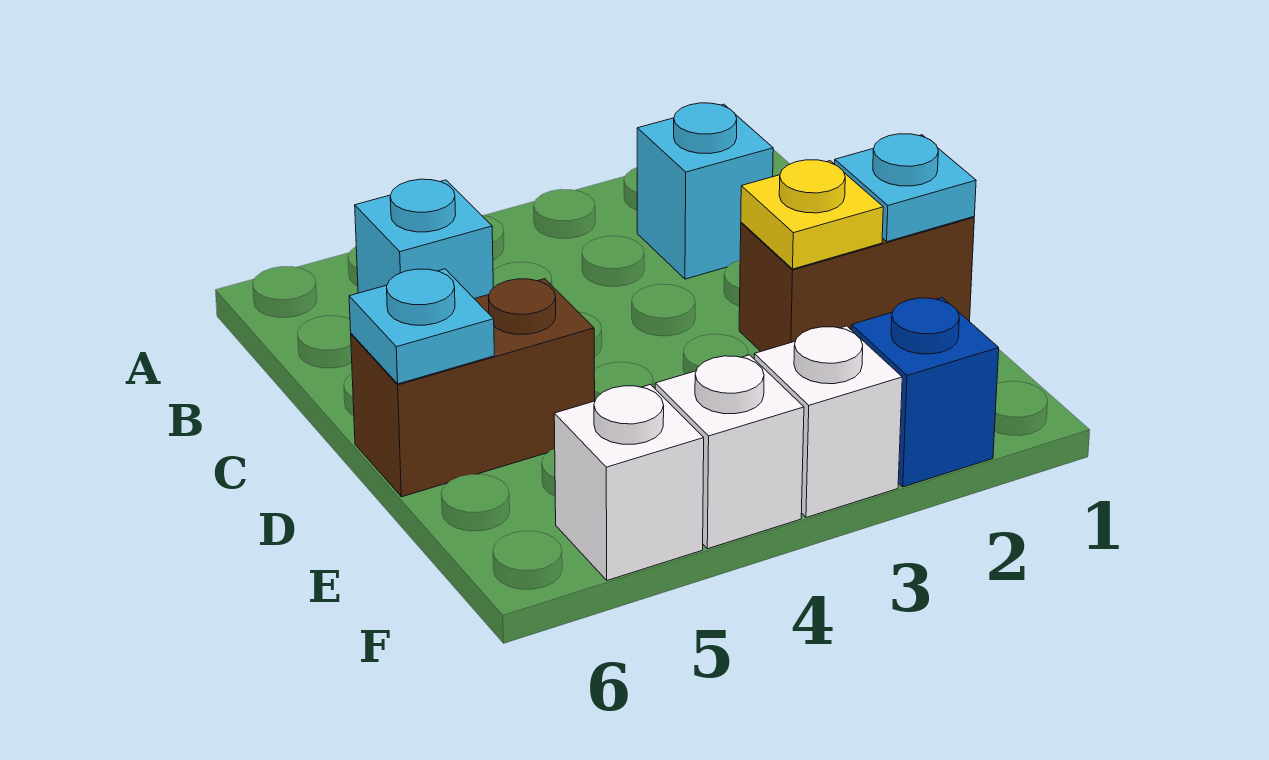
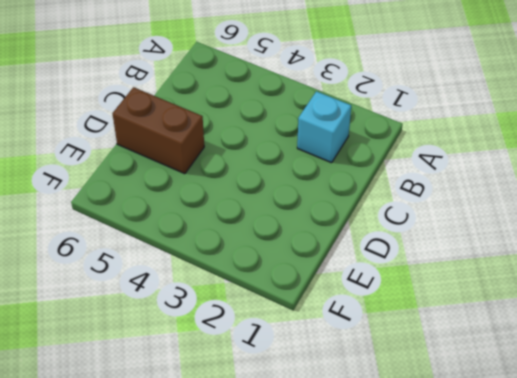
none -> cyan 1x1 brick [355,179,493,299]
none -> brown 1x2 brick [739,217,974,351]

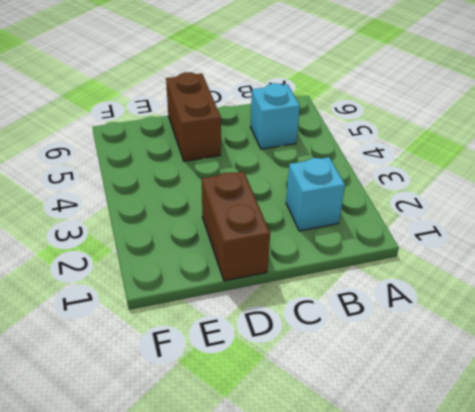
none -> blue 1x1 brick [851,298,999,487]
none -> white 1x1 brick [754,326,902,518]

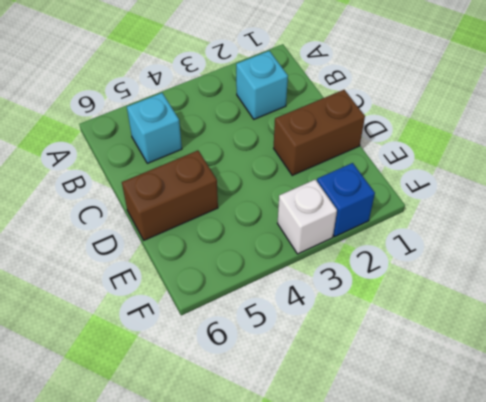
none -> white 1x1 brick [655,355,804,549]
none -> white 1x1 brick [554,385,704,580]

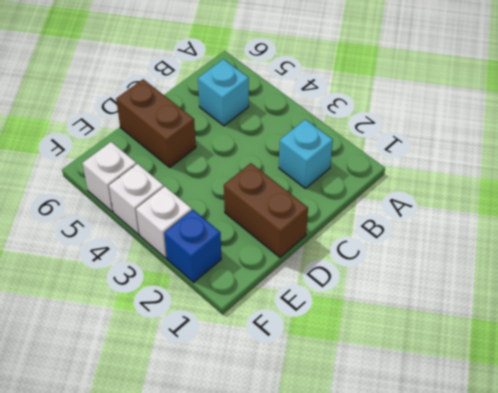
none -> cyan 1x1 plate [835,134,976,242]
none -> yellow 1x1 plate [741,160,883,269]

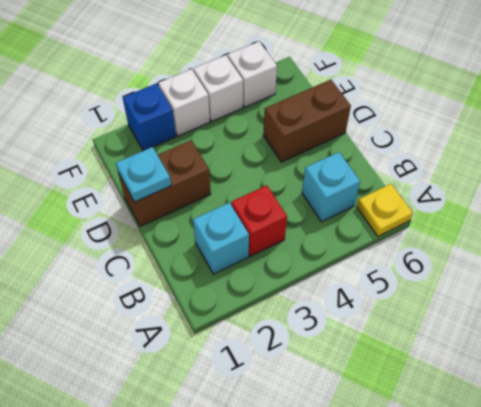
yellow 1x1 plate [357,184,413,236] -> yellow 1x1 plate moved to [741,160,883,269]
red 1x1 brick [231,185,287,256] -> none
none -> cyan 1x1 plate [349,269,494,384]

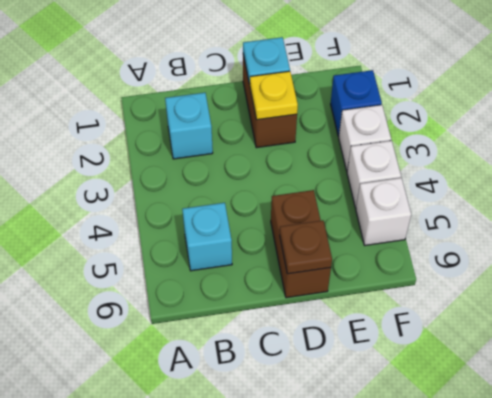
brown 1x1 plate [280,220,332,274] -> cyan 1x1 plate [349,269,494,384]

